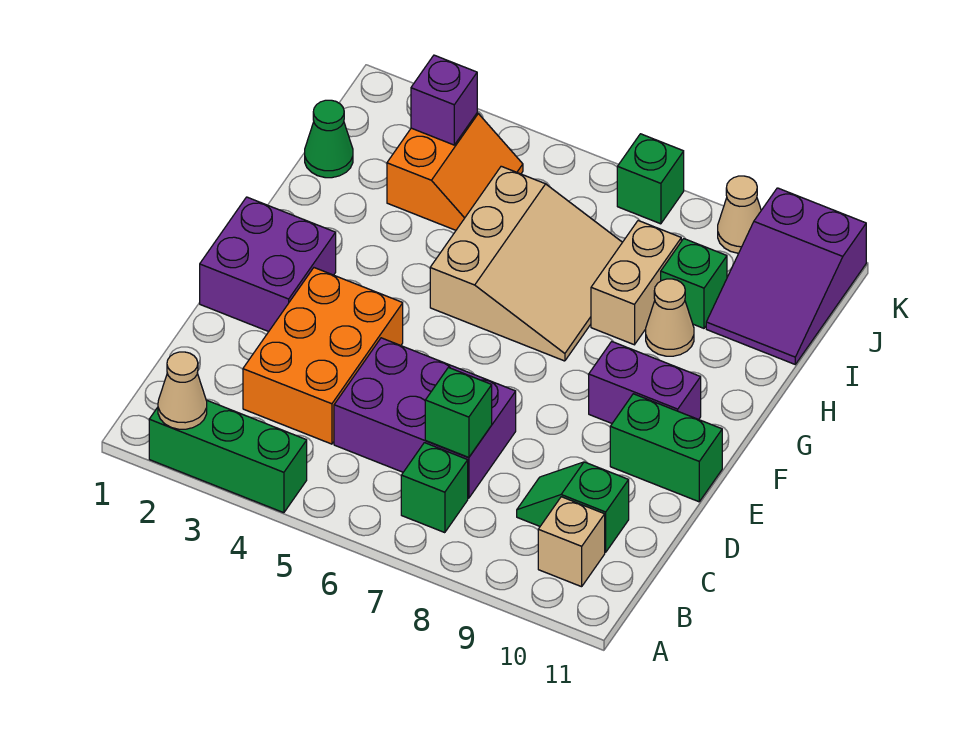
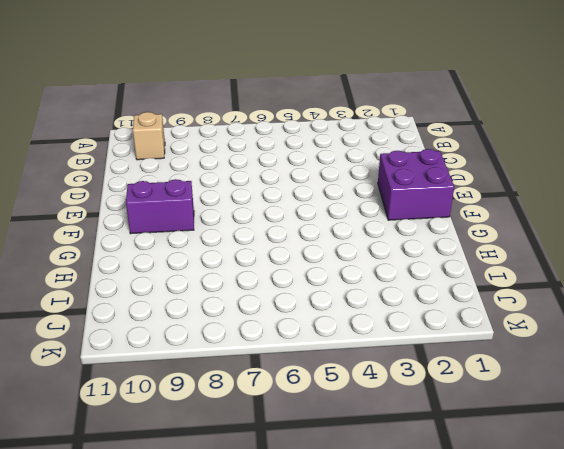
none -> green 1x3 brick [149,400,307,513]
none -> green 1x1 brick [401,443,468,533]
none -> orange 2x3 brick [243,268,403,444]

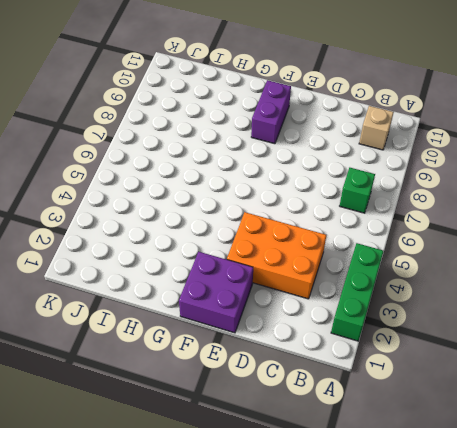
none -> purple 2x3 brick [334,338,516,498]
none -> green 1x2 slope [517,462,629,552]
none -> green 1x2 brick [610,394,722,502]

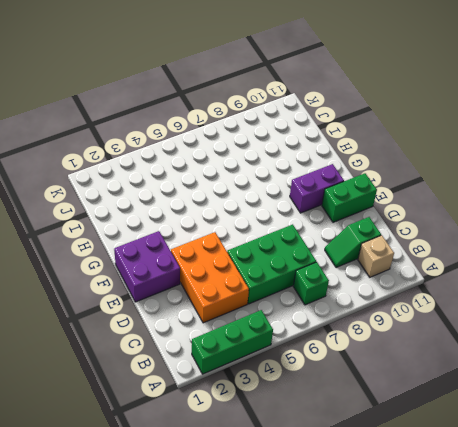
green 2x3 brick [227,224,316,304] -> purple 2x3 brick [334,338,516,498]
none -> tan 3x3 slope [430,166,622,361]
none -> tan 1x2 brick [591,221,681,345]
none -> tan 1x1 cone [646,279,694,356]

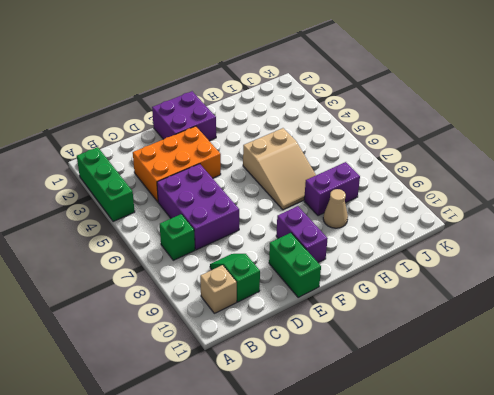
tan 2x3 slope [243,128,316,210] -> tan 3x3 slope [430,166,622,361]
purple 1x2 brick [304,162,360,216] -> tan 1x2 brick [591,221,681,345]
none -> green 1x1 cone [305,100,353,178]
none -> orange 2x2 slope [387,113,523,230]
none -> green 1x1 brick [661,239,727,328]

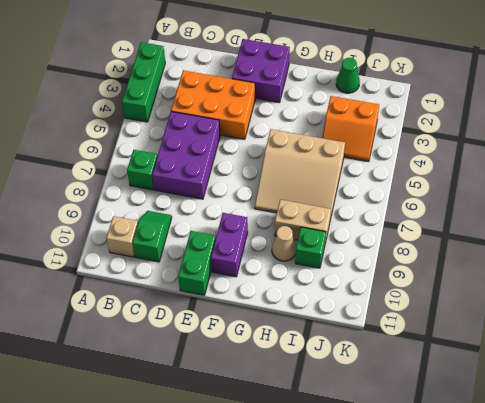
none -> purple 2x3 slope [706,188,866,364]
none -> green 1x1 brick [617,134,684,224]
none -> tan 1x1 cone [718,176,761,253]

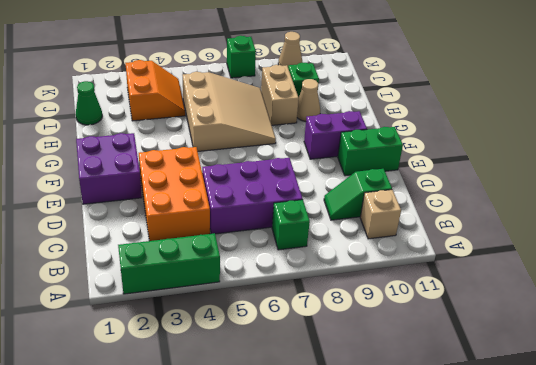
none -> purple 2x3 slope [706,188,866,364]
none -> tan 1x1 cone [158,352,207,429]
none -> green 1x1 brick [425,368,492,457]

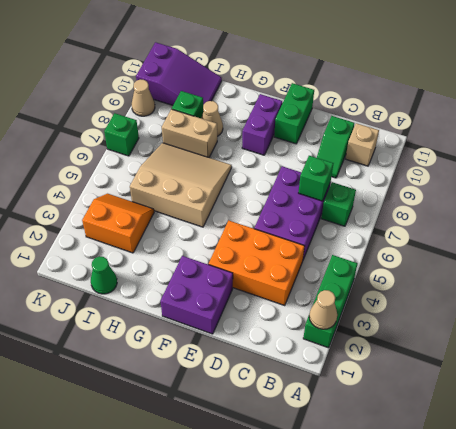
none -> purple 1x1 brick [411,55,477,145]

